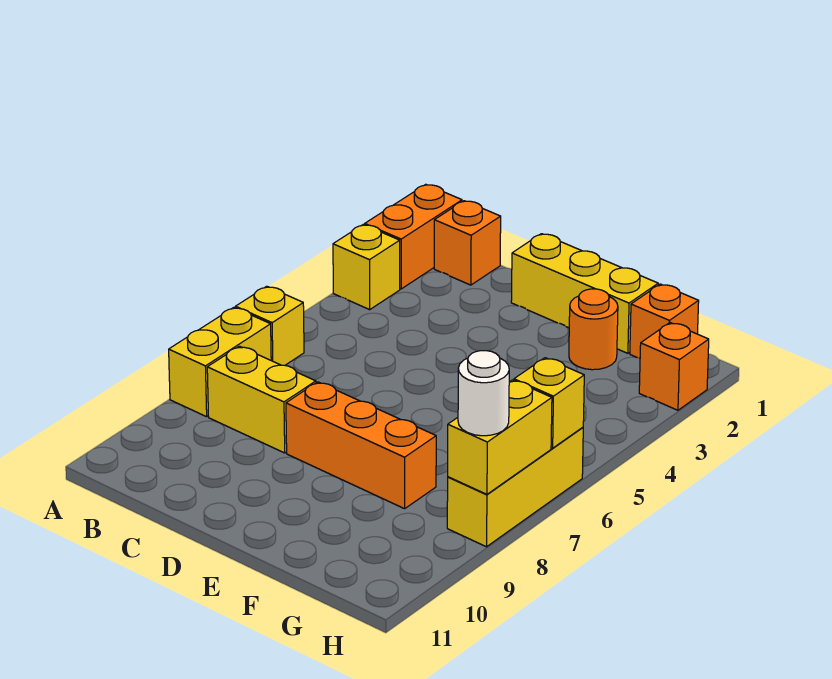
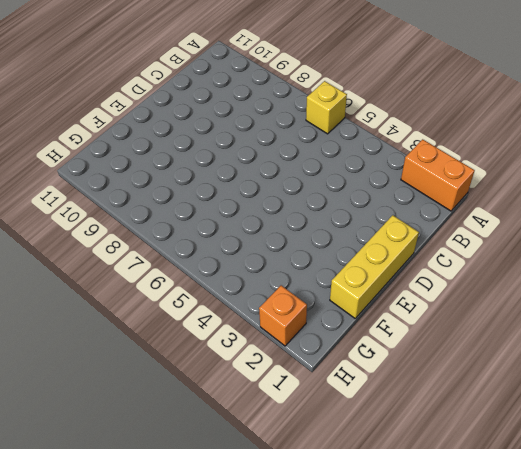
none -> yellow 1x1 brick [333,224,400,310]
none -> yellow 1x2 brick [169,308,271,417]
none -> orange 1x1 brick [434,201,501,285]

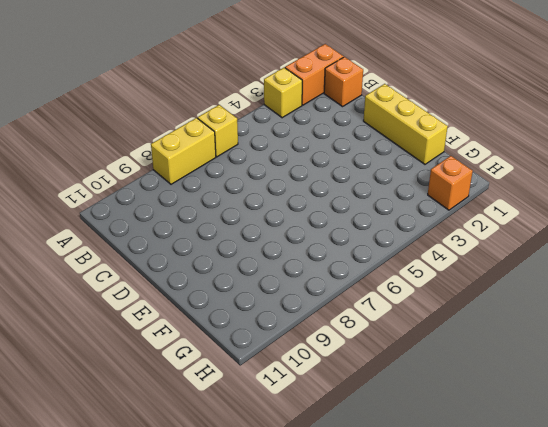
none -> yellow 1x2 brick [207,346,316,453]
none -> orange 1x3 brick [286,382,436,509]
none -> orange 1x1 round brick [569,289,618,370]

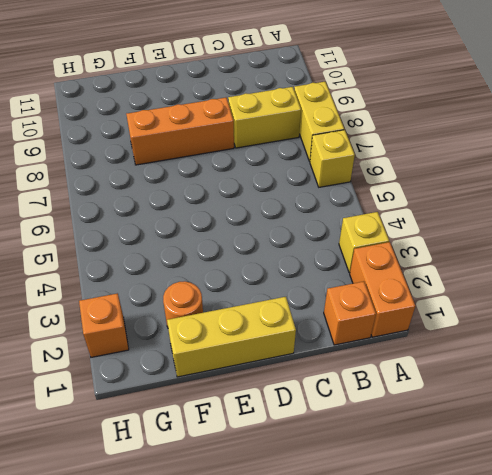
none -> orange 1x1 brick [630,284,699,358]
none -> yellow 1x3 brick [447,427,583,547]
none -> yellow 1x1 brick [514,358,584,448]

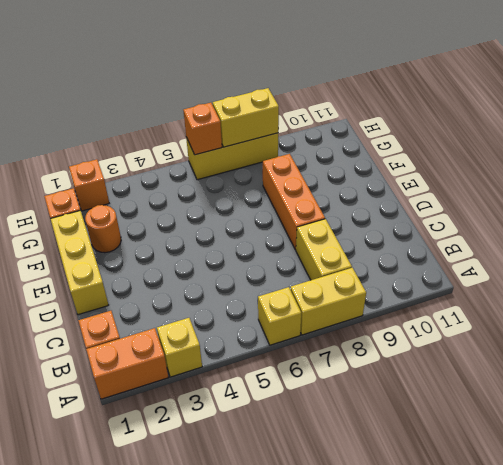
orange 1x1 brick [183,103,222,155] -> yellow 1x1 brick [514,358,584,448]
none -> white 1x1 round brick [458,351,509,436]

